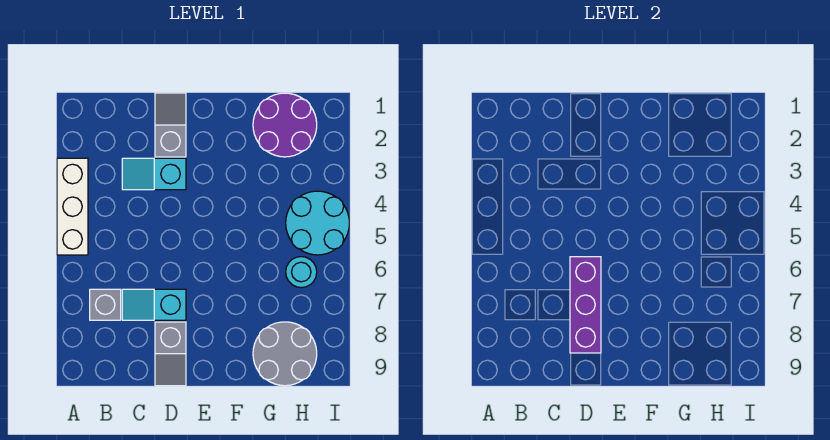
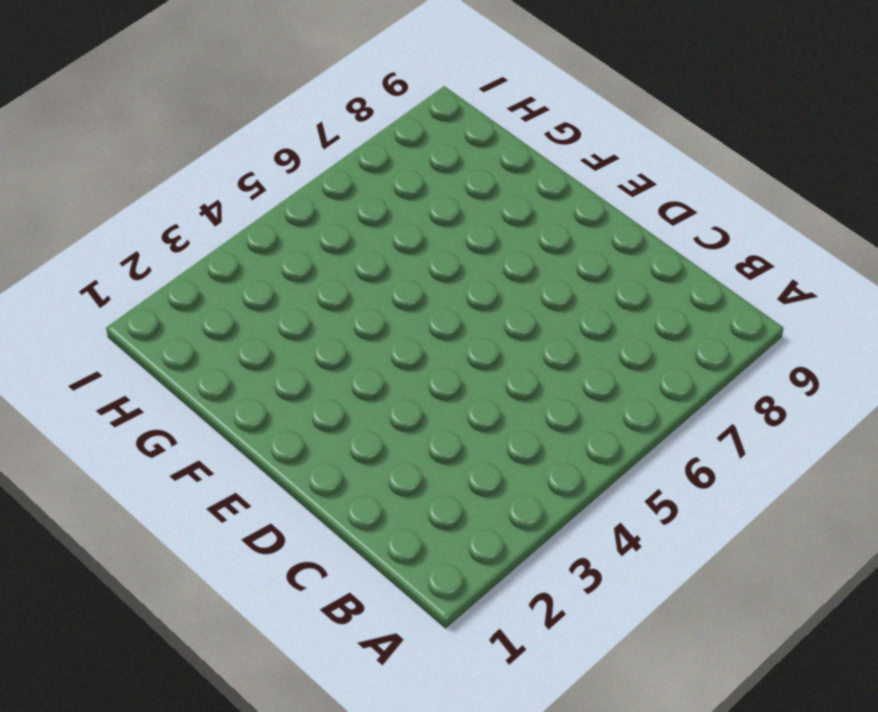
none -> white 1x3 brick [57,158,88,255]
none -> grey 1x1 brick [90,289,121,320]

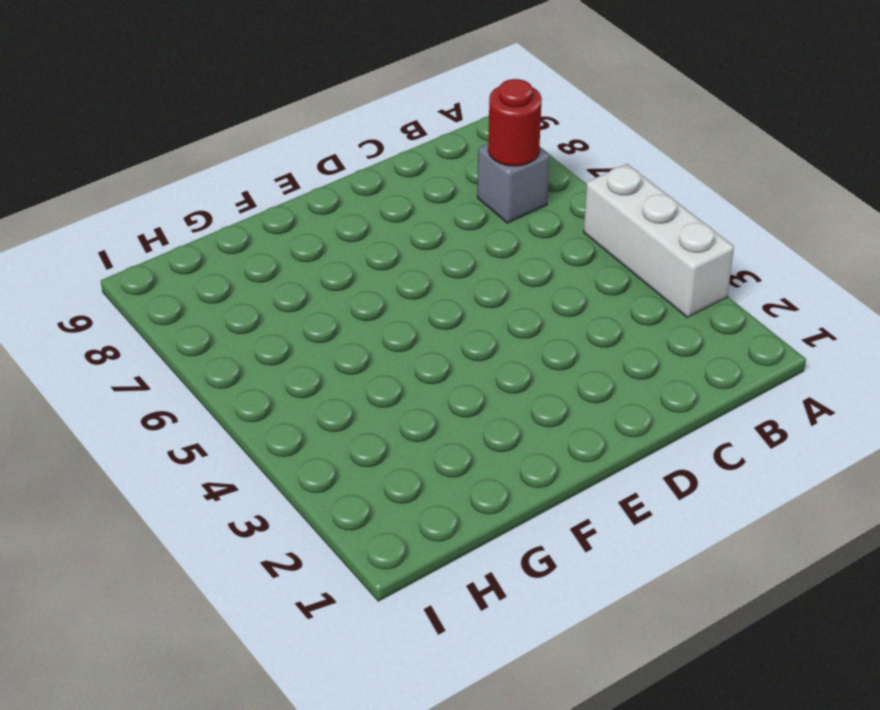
red 1x1 round brick [488,79,542,166] -> none
none -> cyan 1x2 slope [122,158,186,190]
none -> cyan 1x2 slope [122,289,186,320]

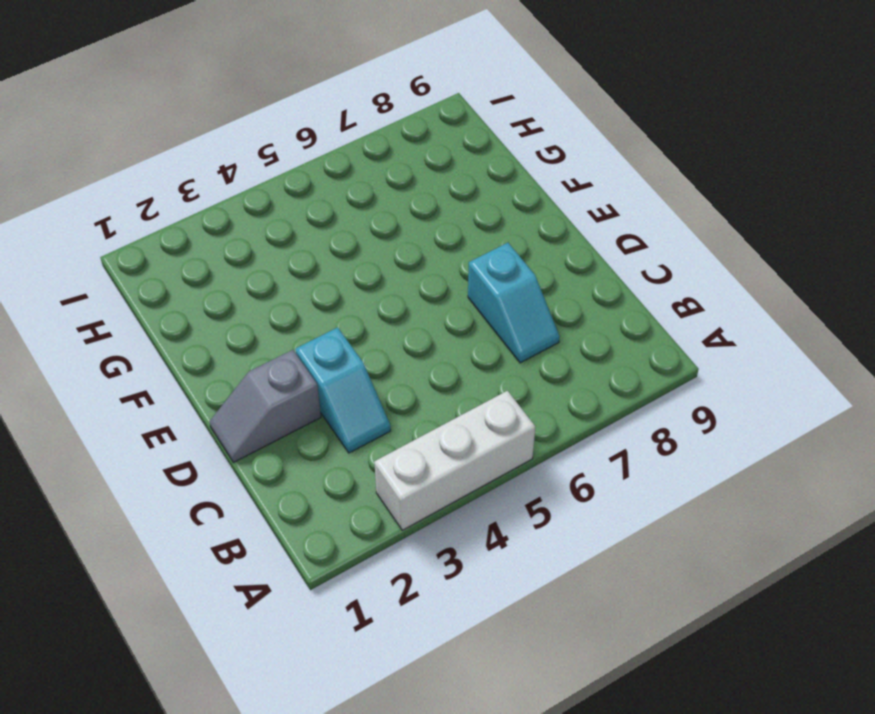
none -> grey 1x1 brick [90,289,121,320]
none -> grey 1x2 slope [155,322,186,386]

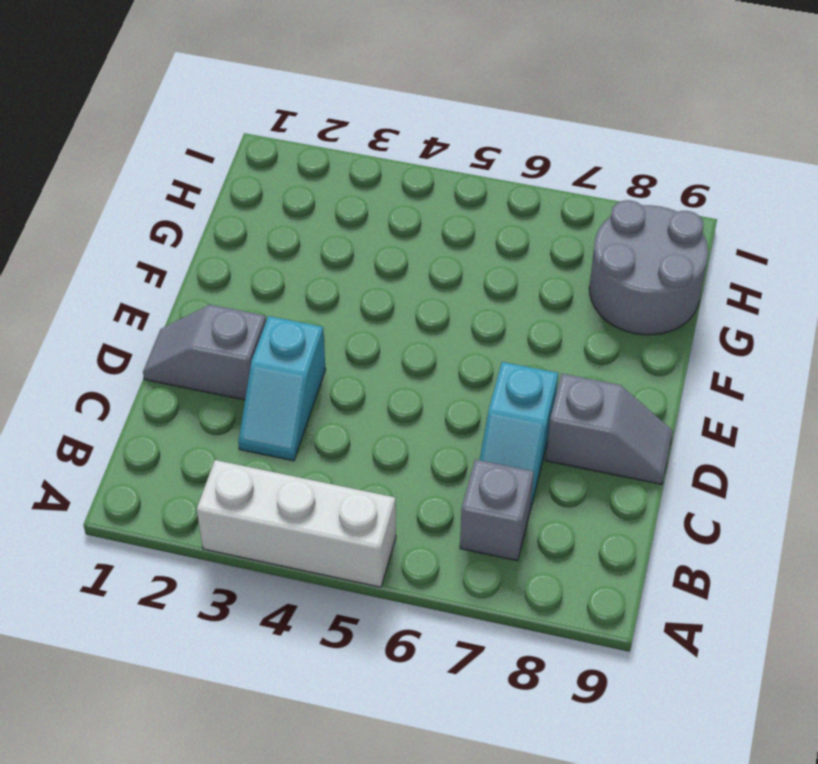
none -> purple 2x2 round brick [253,93,317,157]
none -> cyan 2x2 round brick [286,191,349,255]

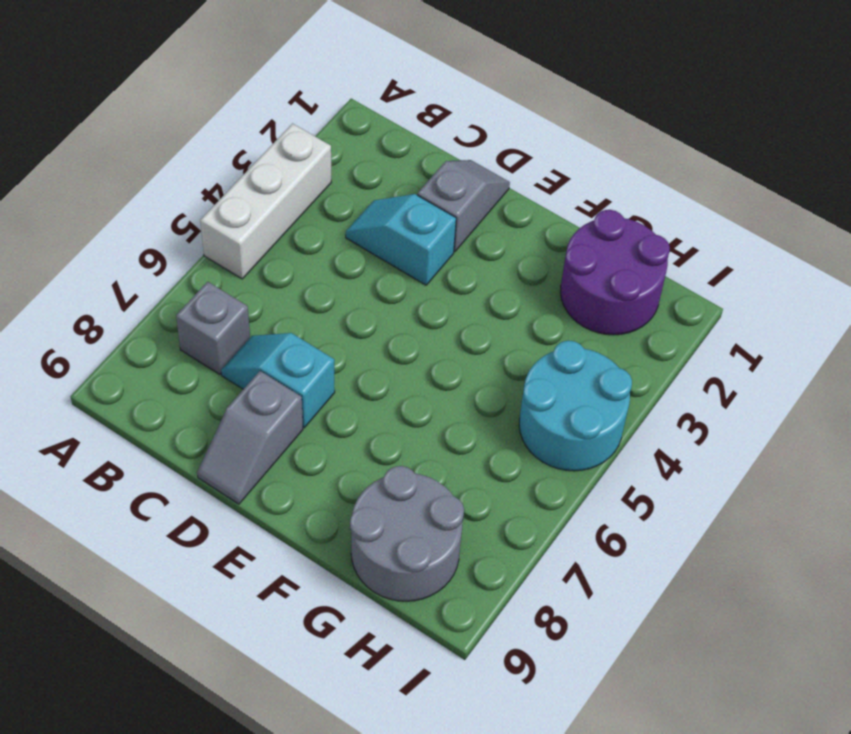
none -> cyan 1x1 round brick [286,257,317,288]
none -> purple 1x3 brick [570,257,601,353]

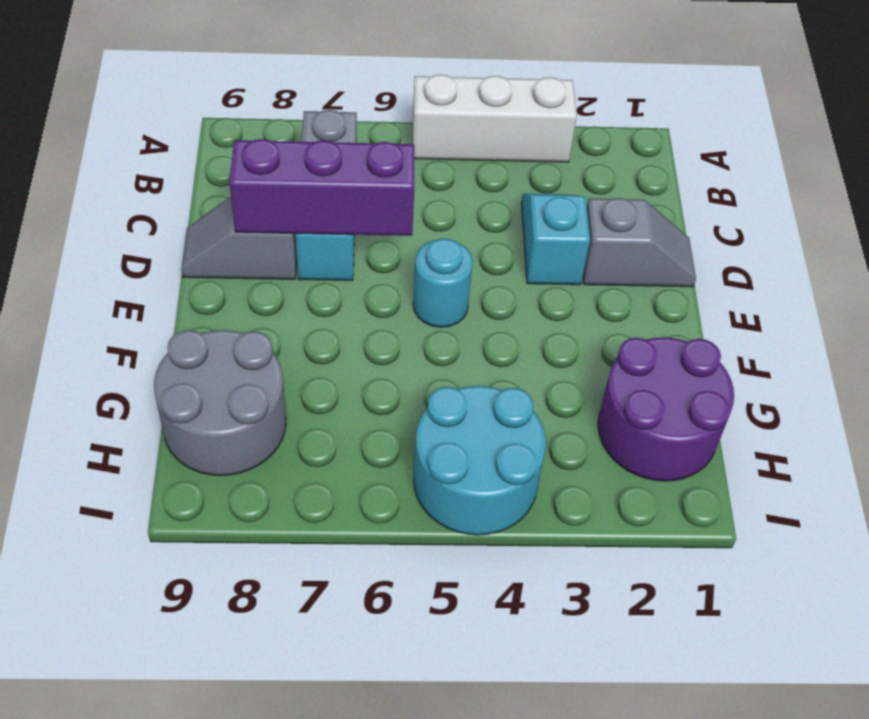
cyan 1x1 round brick [413,239,473,327] -> cyan 1x1 round brick moved to [286,257,317,288]

